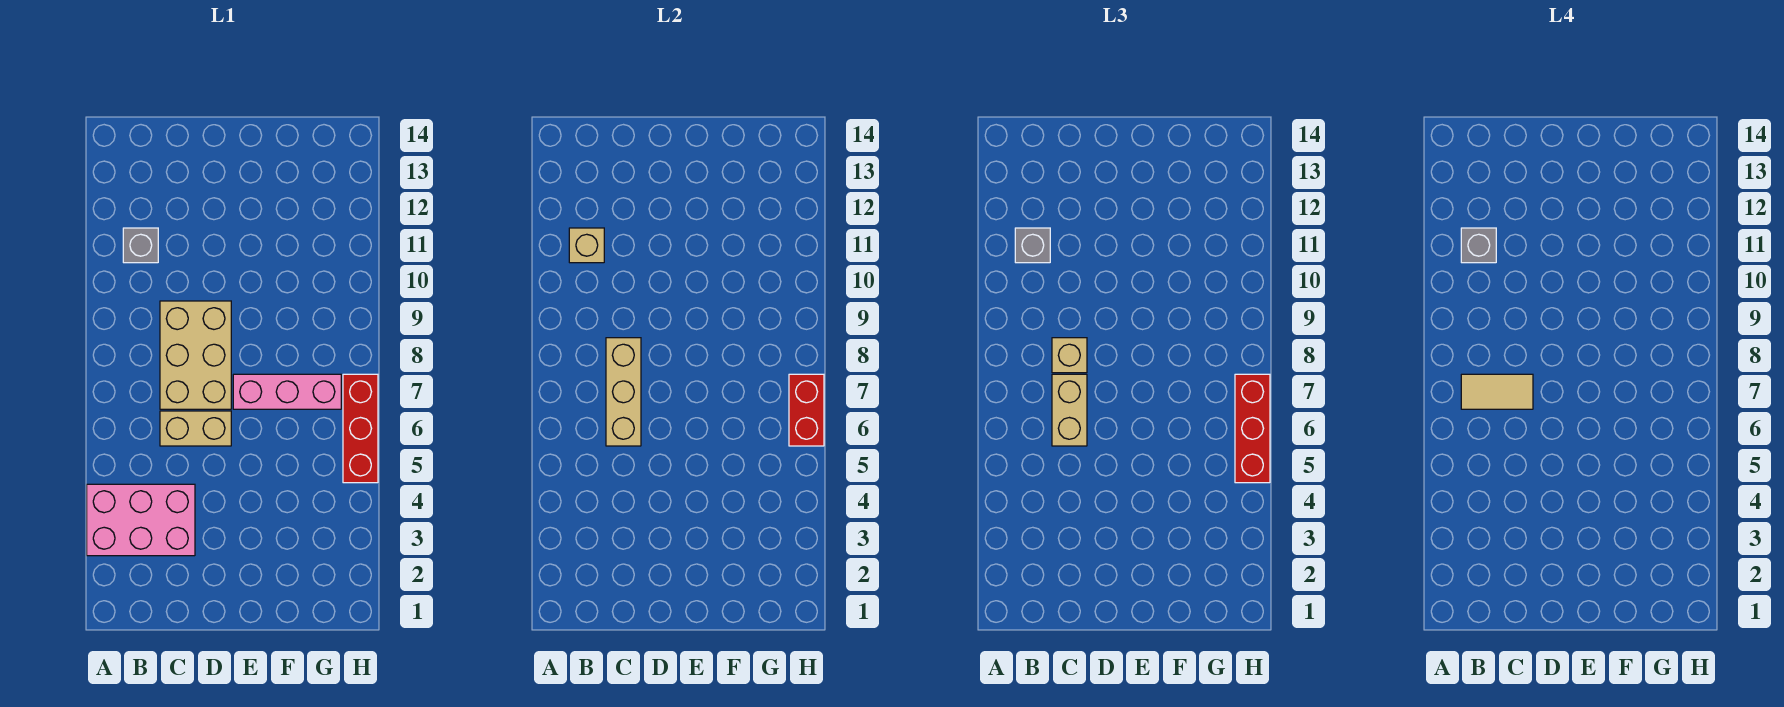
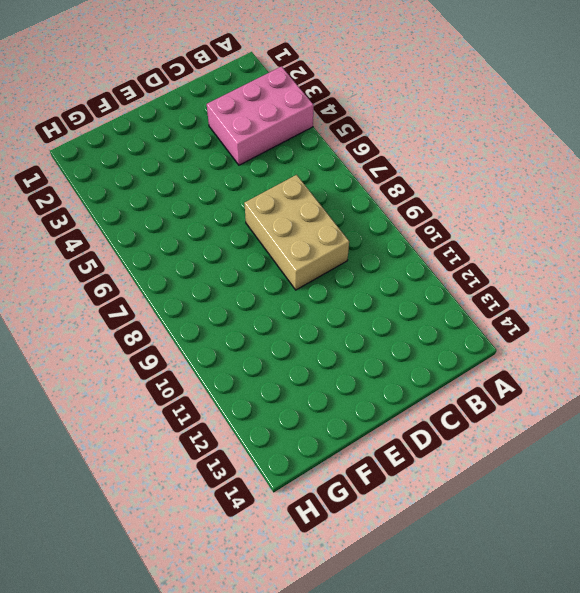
none -> grey 1x1 brick [123,228,158,263]
none -> tan 1x2 brick [160,411,231,446]
none -> pink 1x3 brick [233,374,341,409]

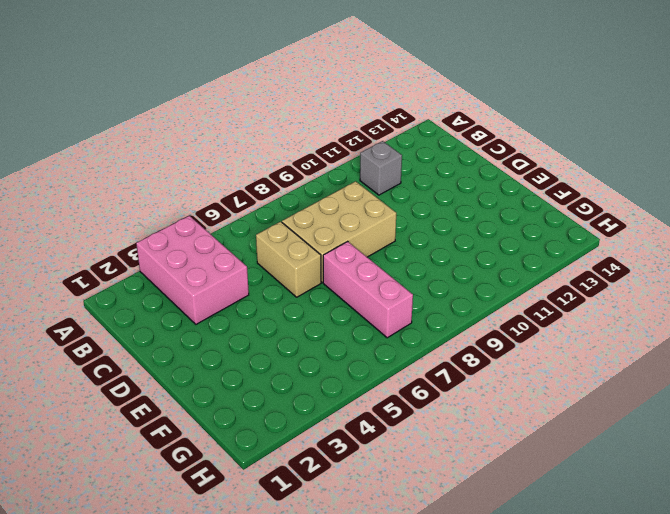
none -> red 1x3 brick [343,374,378,483]
none -> tan 1x1 brick [569,228,604,263]
none -> tan 1x3 brick [606,338,641,446]

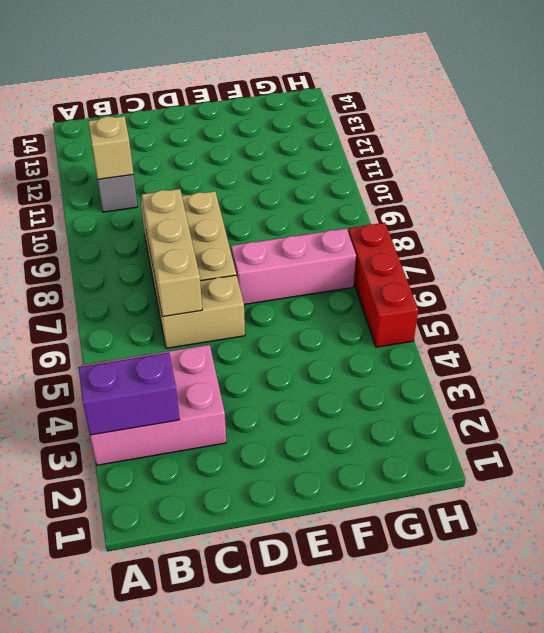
purple 1x2 brick [79,353,179,435] -> none
none -> red 1x2 brick [789,374,824,446]
none -> grey 1x1 brick [1015,228,1050,263]
none -> tan 1x2 brick [1052,374,1087,446]

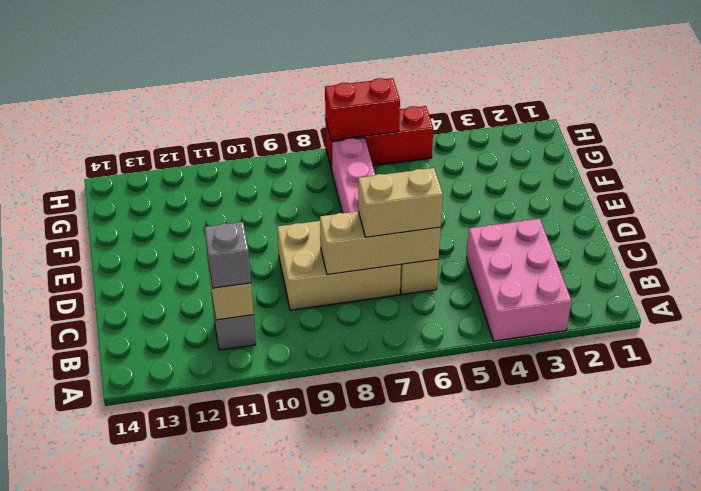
none -> tan 1x1 brick [1052,338,1087,373]
none -> red 1x3 brick [1235,374,1270,483]
none -> tan 1x2 tile [1461,374,1533,409]

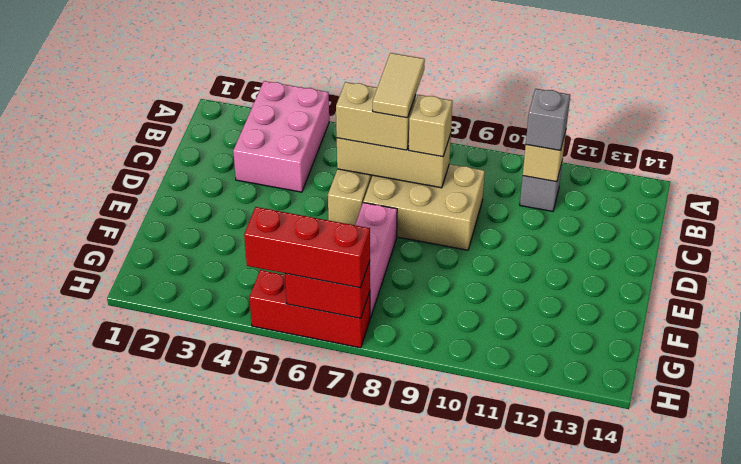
none -> grey 1x1 brick [1461,228,1496,263]

